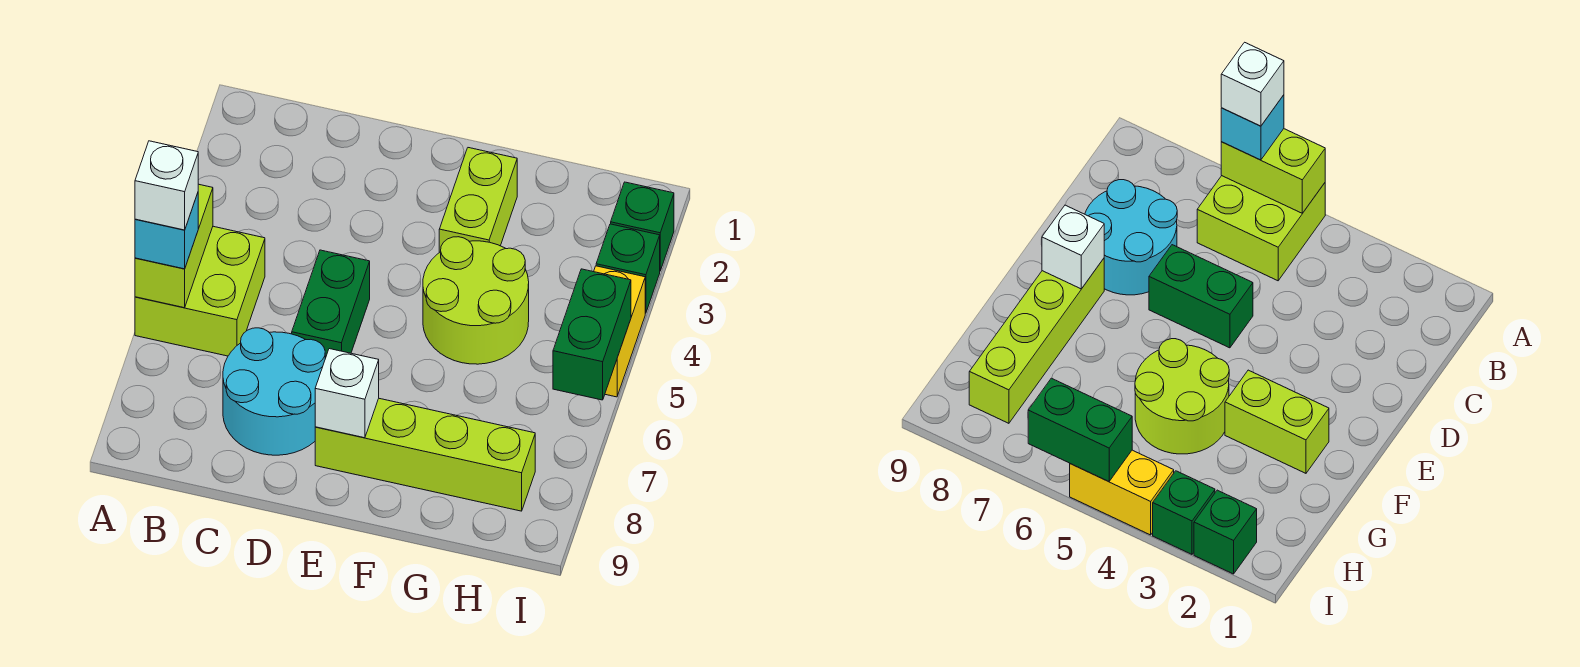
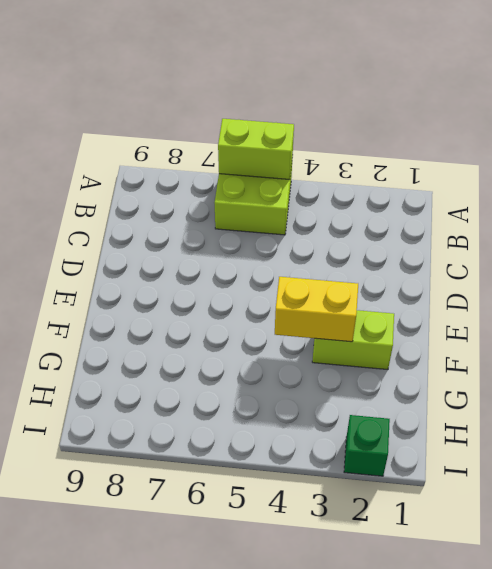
yellow 1x2 brick [275,277,358,342] -> yellow 1x2 brick moved to [594,266,645,397]
none -> cyan 2x2 round brick [223,328,325,455]
none -> green 1x2 brick [292,250,370,358]
none -> lime 1x4 brick [315,399,535,511]

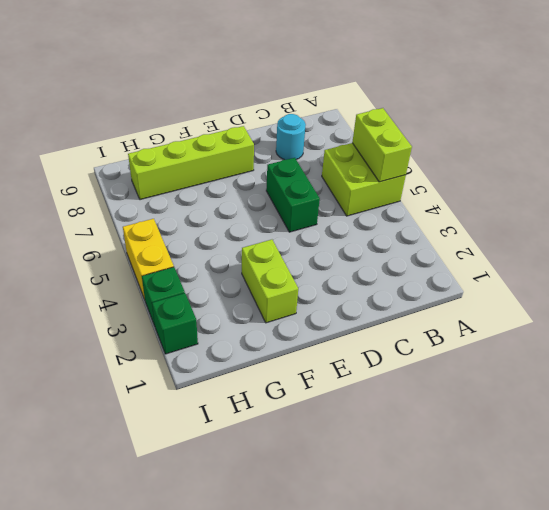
cyan 1x1 round brick [276,114,306,160] -> cyan 2x2 round brick [223,328,325,455]
none -> lime 2x2 round brick [423,237,529,364]
none -> white 1x1 brick [315,349,379,438]
none -> green 1x2 brick [553,269,631,400]

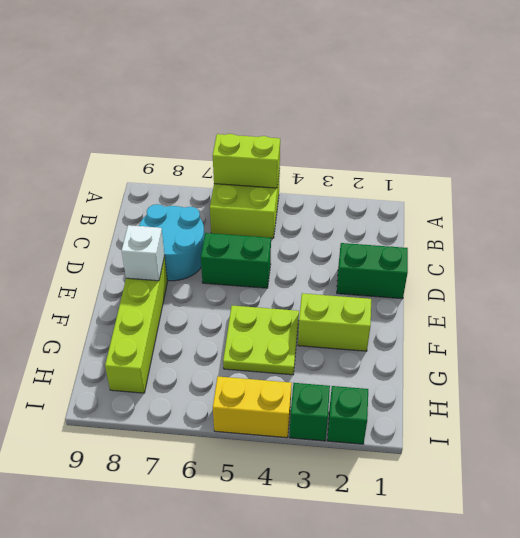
green 1x2 brick [337,243,408,299] -> green 1x2 brick moved to [553,269,631,400]
lime 2x2 plate [223,306,299,375] -> lime 2x2 round brick [423,237,529,364]
none -> cyan 1x1 brick [135,193,198,269]
none -> white 1x1 brick [135,141,198,230]

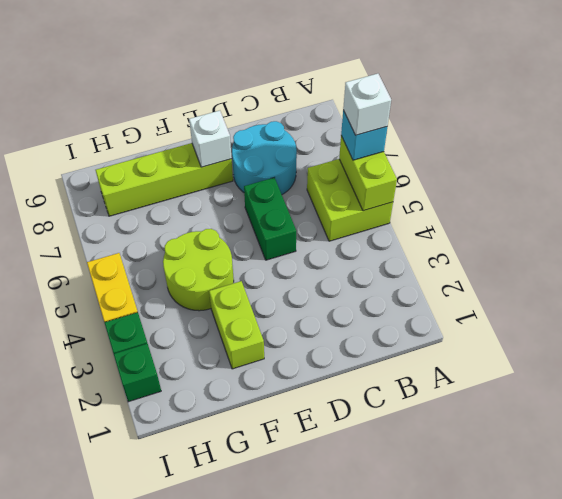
none -> green 1x2 brick [553,269,631,400]

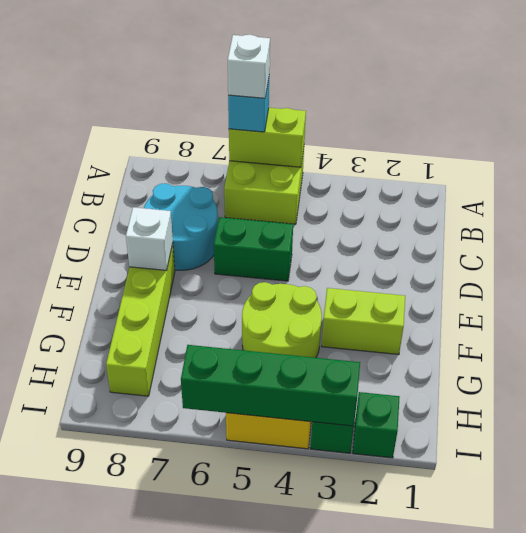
green 1x4 brick [181,345,360,426] -> green 1x2 brick [553,269,631,400]

